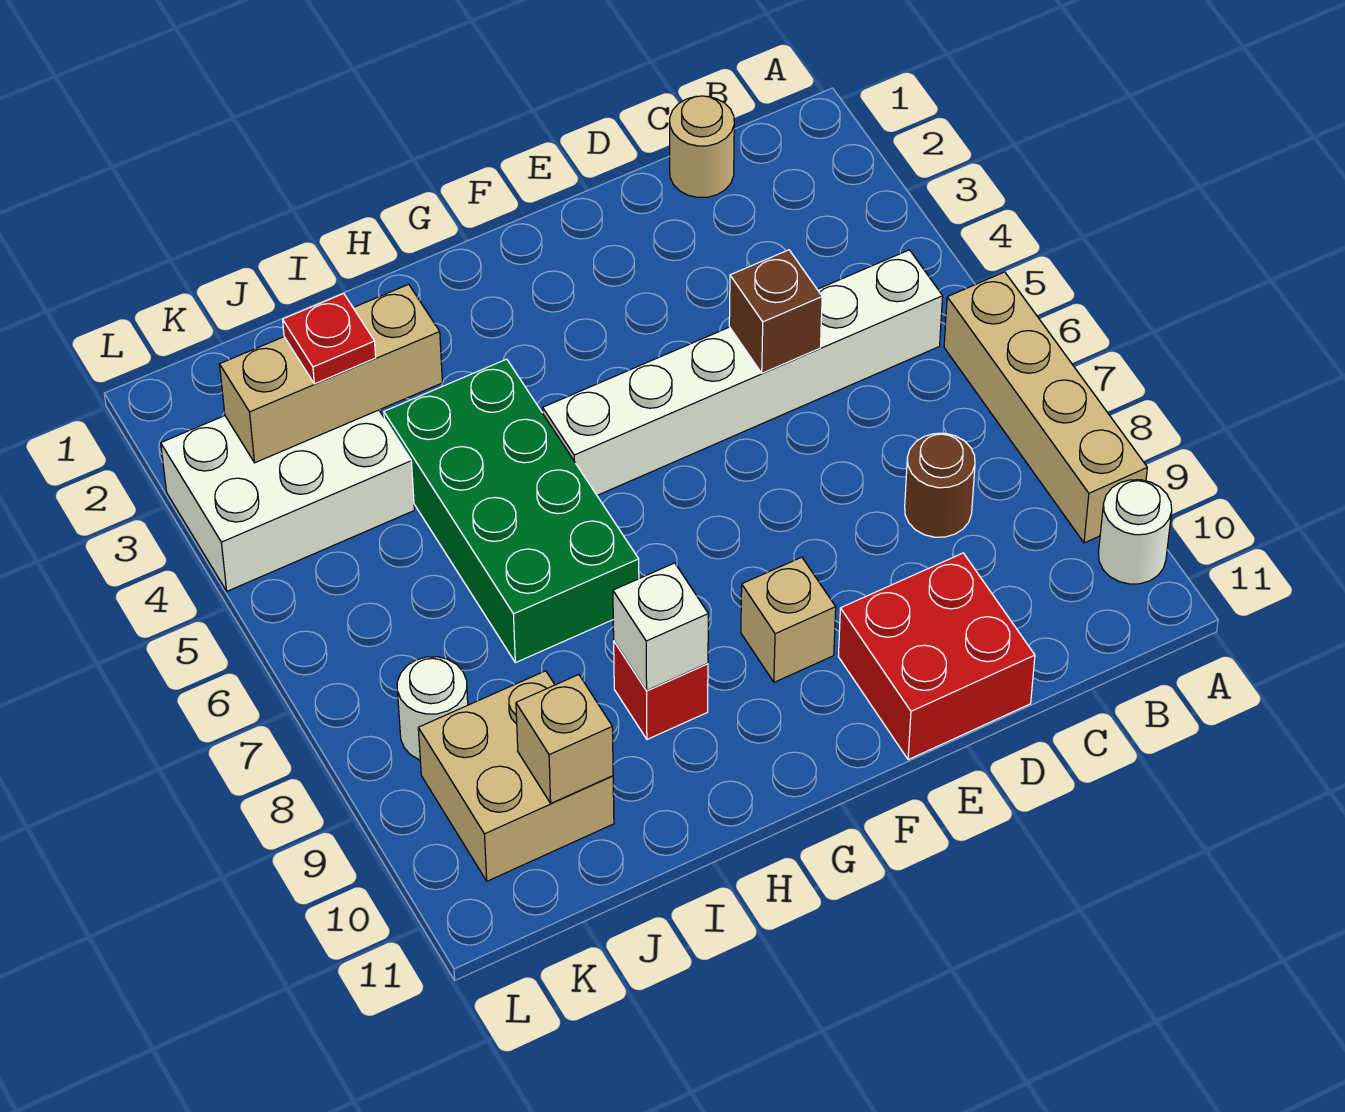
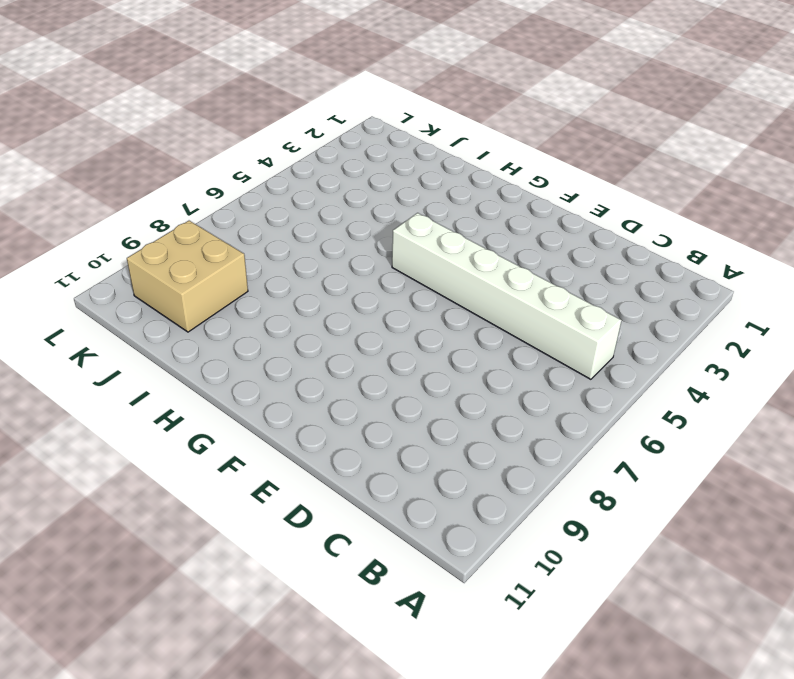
none -> tan 1x4 brick [944,272,1147,543]
none -> white 1x1 round brick [1098,480,1172,584]
none -> tan 1x1 round brick [670,96,734,197]

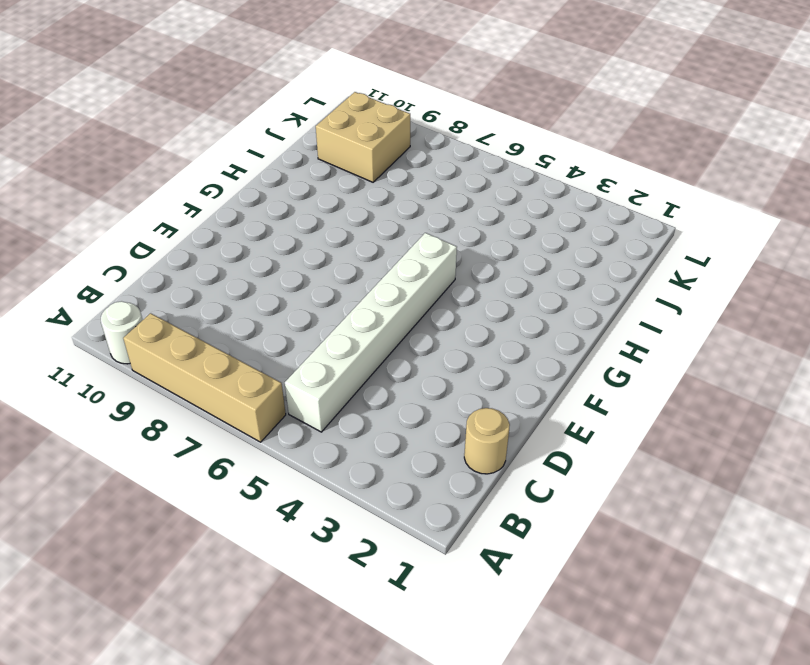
none -> brown 1x1 round brick [905,433,975,537]
none -> red 2x2 brick [838,553,1035,760]
none -> tan 1x1 brick [741,557,836,682]

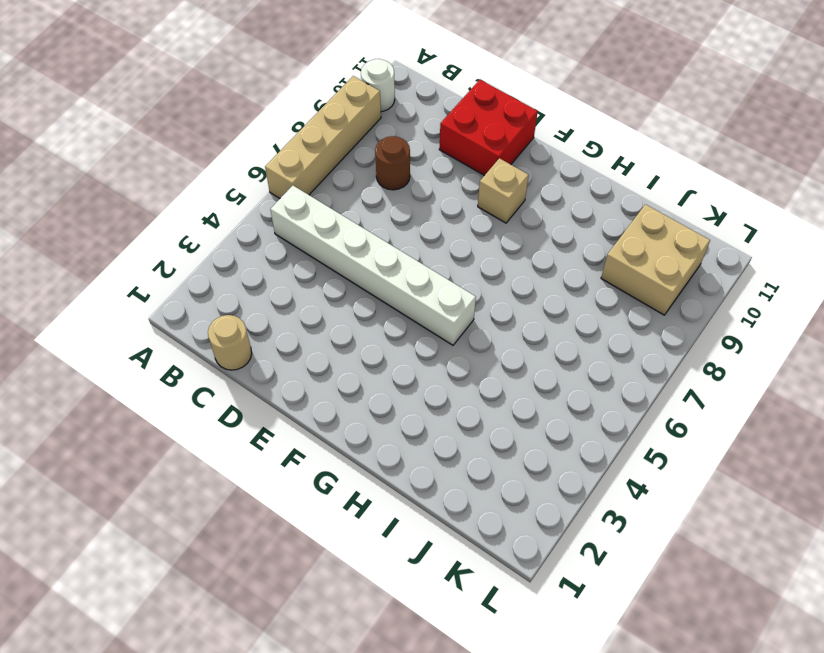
none -> green 2x4 brick [384,359,639,663]
none -> red 1x1 brick [614,642,708,739]
none -> white 2x3 brick [161,410,414,591]

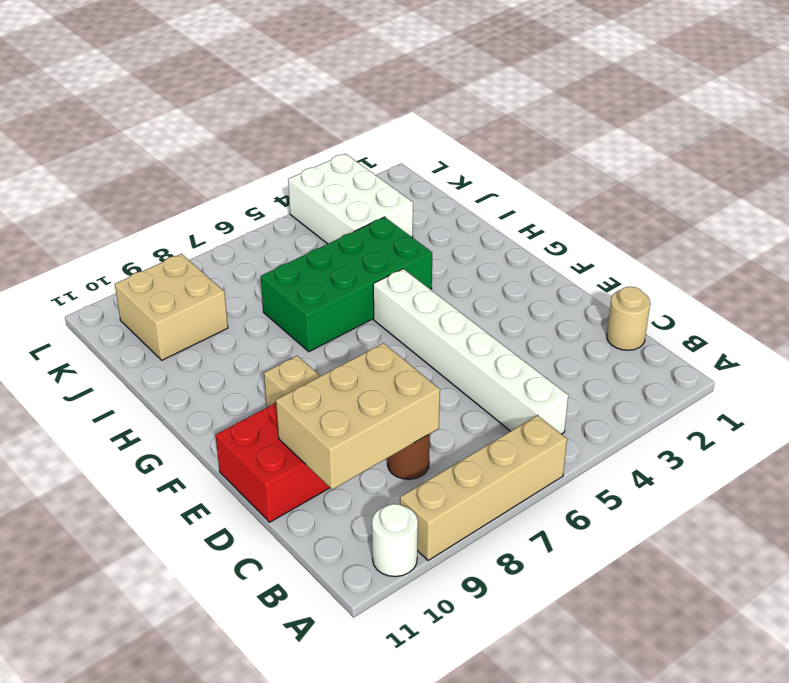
tan 2x3 brick [276,343,440,489] -> none
none -> red 1x1 brick [614,642,708,739]
none -> white 1x1 round brick [397,657,468,760]
none -> brown 1x1 brick [729,250,822,373]

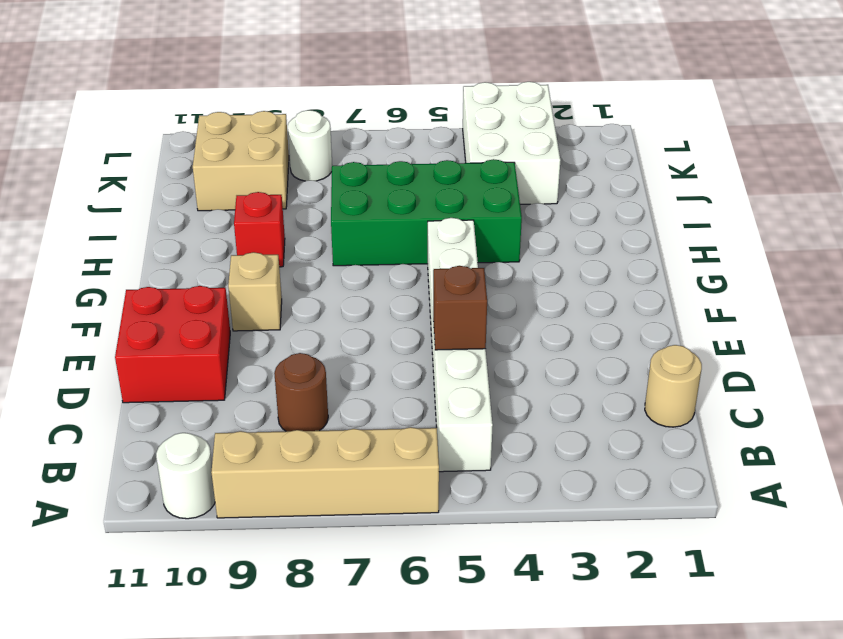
none -> white 1x1 brick [613,563,708,691]
none -> tan 1x3 brick [220,284,442,463]
none -> tan 1x1 brick [516,675,613,803]

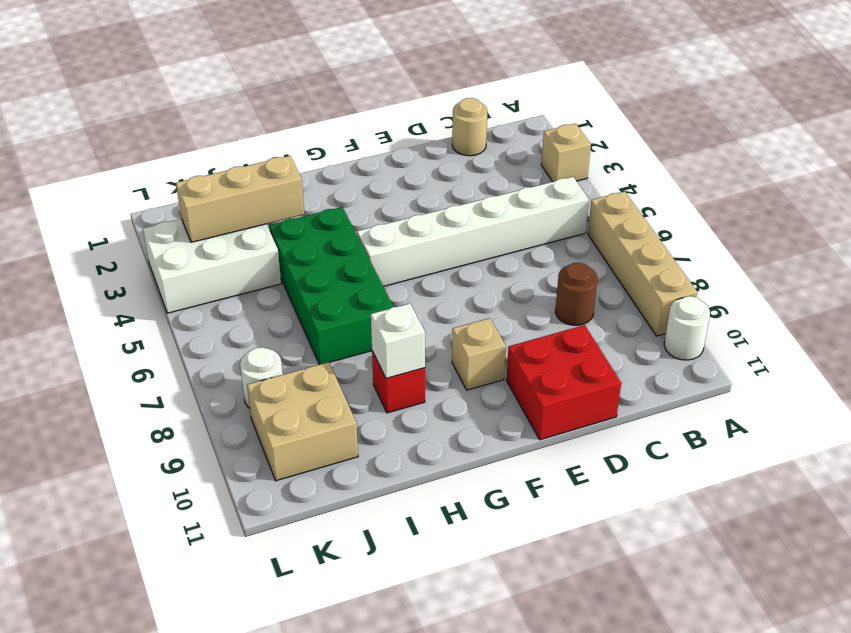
tan 1x1 brick [541,124,591,182] -> tan 1x1 brick moved to [516,675,613,803]
none -> brown 1x1 brick [729,250,822,373]
none -> red 1x1 plate [283,294,376,384]

